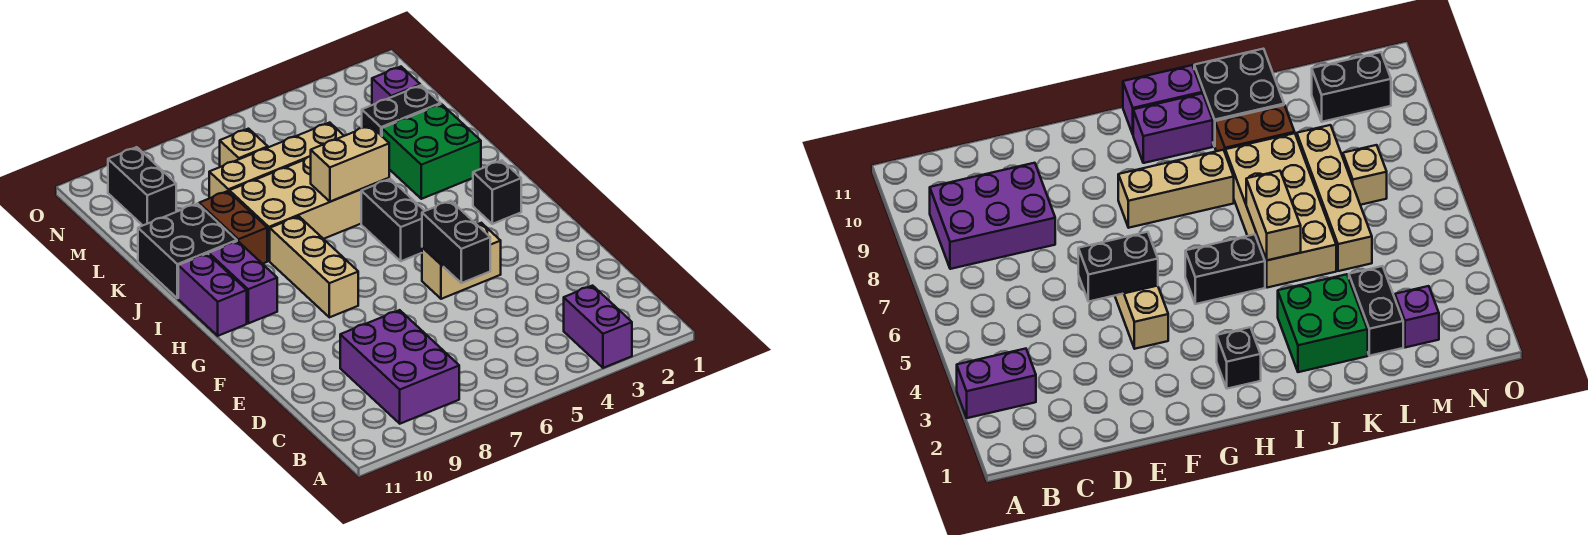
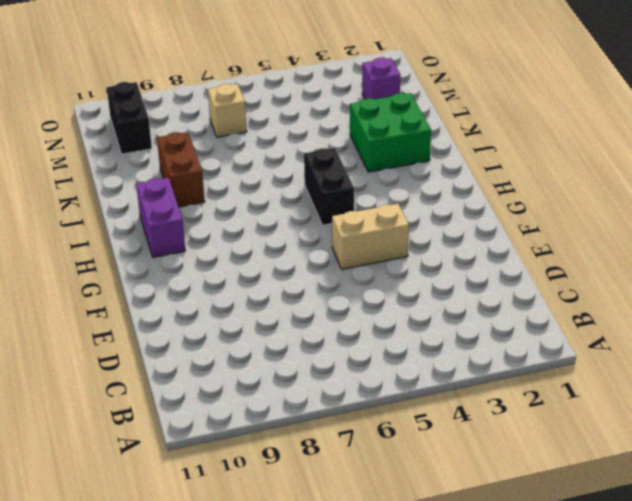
none -> purple 1x2 brick [564,286,632,368]
none -> purple 2x3 brick [340,310,459,424]
none -> tan 1x3 brick [270,216,358,317]

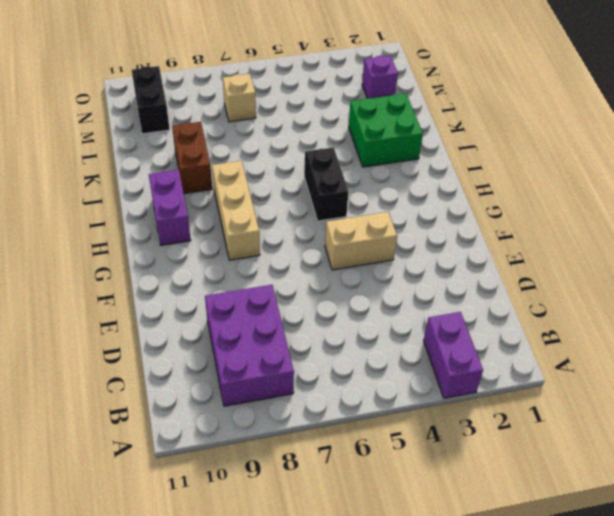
none -> black 1x1 brick [473,160,521,224]
none -> purple 1x2 brick [178,254,247,336]
none -> tan 2x4 brick [229,156,389,261]

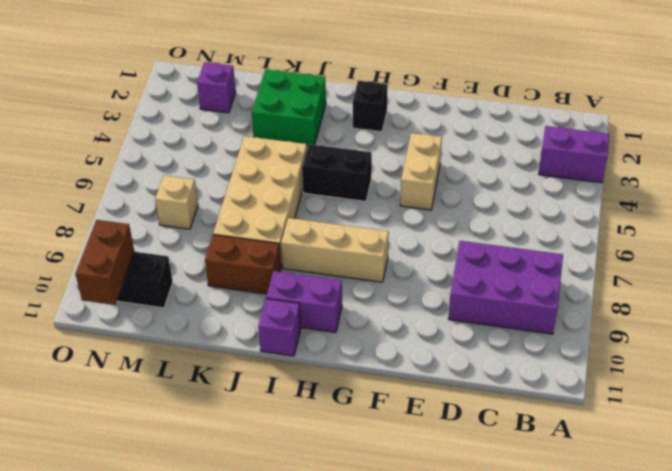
purple 1x1 brick [258,299,301,356] -> purple 1x2 brick [178,254,247,336]
brown 1x2 brick [75,220,134,305] -> none
none -> black 2x2 brick [138,203,237,298]
none -> black 1x2 brick [362,85,441,136]
none -> tan 1x4 brick [209,123,344,198]

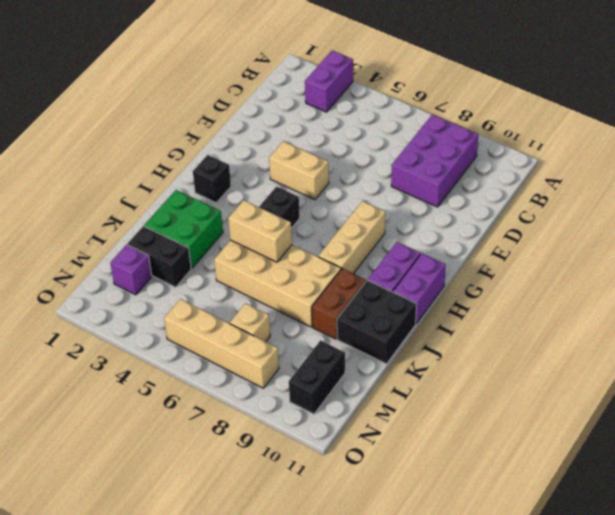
tan 1x4 brick [164,299,279,388] -> tan 1x4 brick moved to [209,123,344,198]
none -> black 1x2 brick [422,201,490,283]

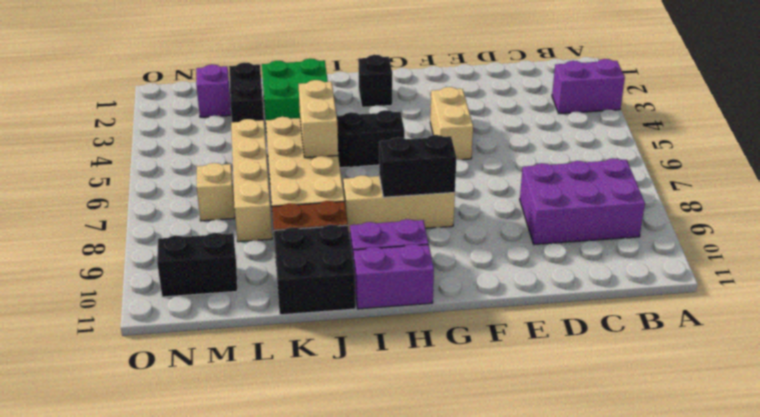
black 1x2 brick [379,135,457,197] -> black 1x2 brick moved to [422,201,490,283]

